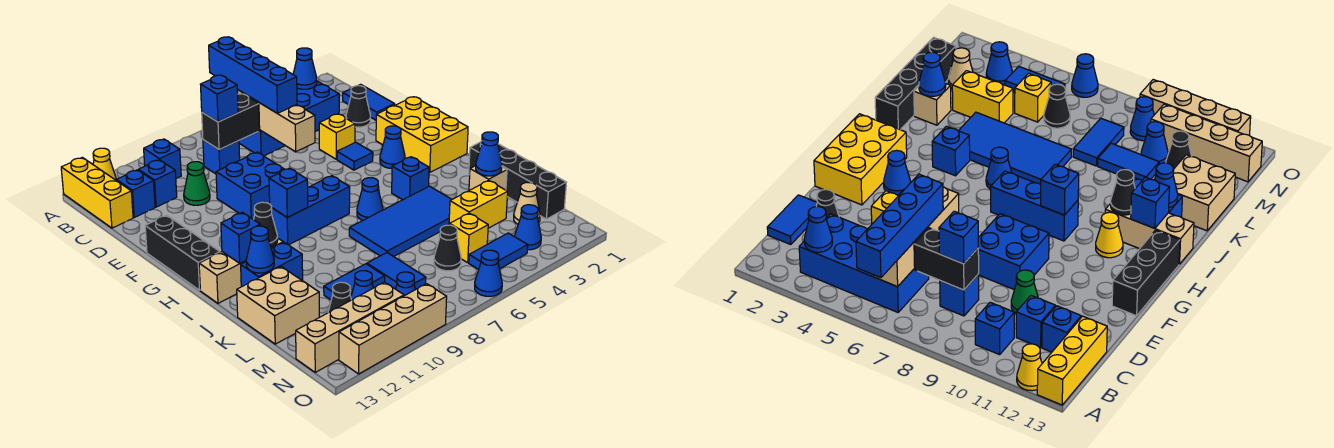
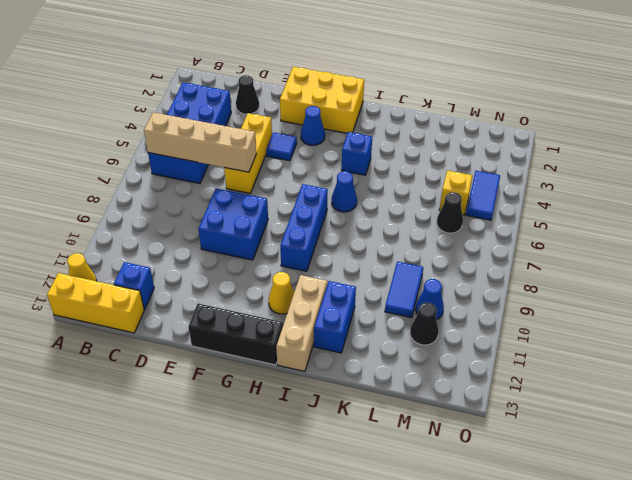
yellow 1x3 brick [224,113,272,193] -> yellow 1x1 brick [319,114,355,159]
none -> blue 1x1 brick [144,139,181,178]
none -> blue 1x2 tile [343,84,395,120]
none -> blue 1x1 brick [203,140,240,174]
none -> blue 1x1 brick [139,160,177,207]

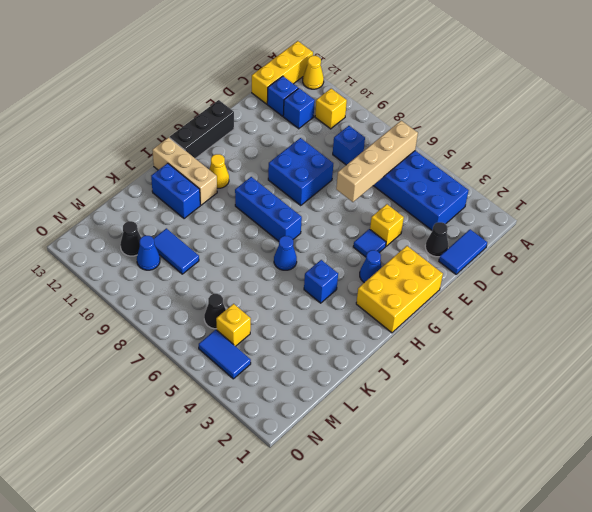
yellow 1x1 brick [315,89,347,129] -> blue 1x1 brick [144,139,181,178]
none -> green 1x1 cone [184,162,210,205]
none -> black 1x4 brick [469,141,566,219]
none -> blue 2x4 tile [349,186,452,257]
none -> tan 1x1 brick [469,166,507,190]

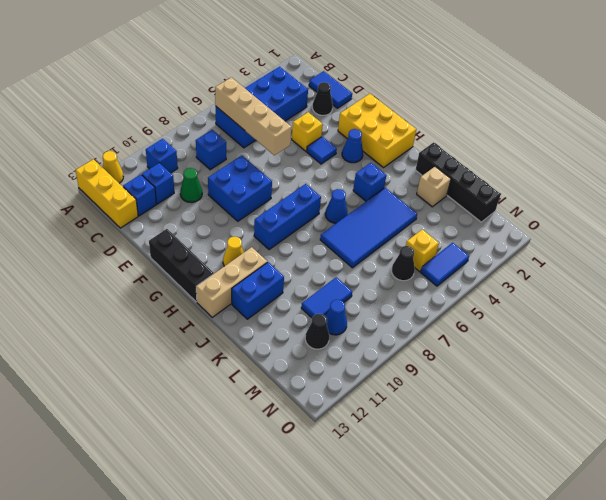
none -> tan 2x2 brick [237,267,319,344]
none -> yellow 1x2 brick [449,180,508,228]
none -> blue 1x2 tile [367,253,426,290]
none -> tan 1x1 cone [514,182,540,224]

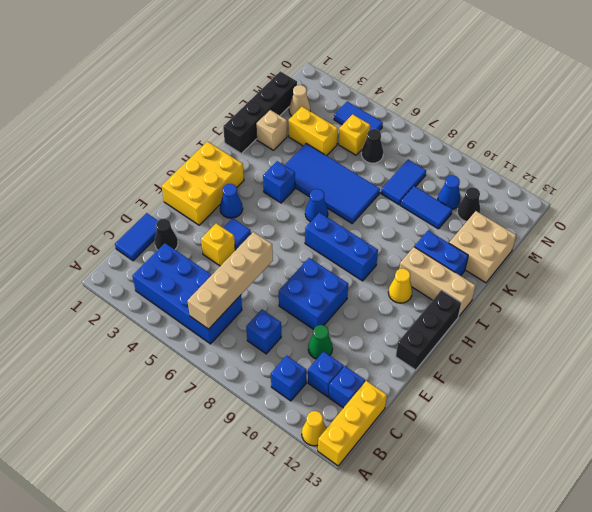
none -> blue 1x1 cone [515,205,541,250]
none -> blue 1x1 cone [396,272,415,296]
none -> tan 1x4 brick [296,282,404,372]
none -> blue 1x1 cone [475,250,502,296]

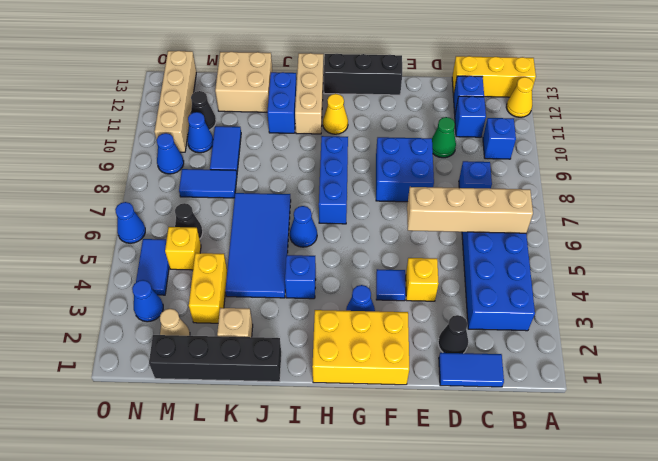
none -> tan 1x4 brick [339,284,447,374]
none -> blue 1x1 cone [293,48,317,89]
none -> black 1x2 brick [202,94,260,150]
none -> blue 1x1 brick [269,168,308,217]

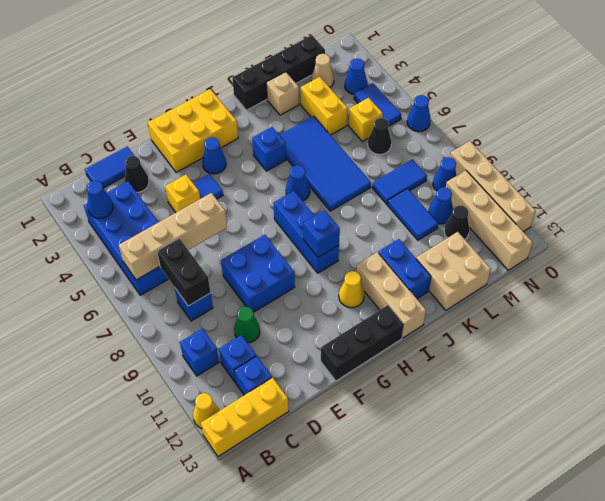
none -> black 1x1 cone [254,202,278,247]
none -> blue 1x1 brick [221,212,260,263]
none -> blue 1x1 cone [246,226,274,273]
none -> blue 1x1 cone [476,132,502,176]

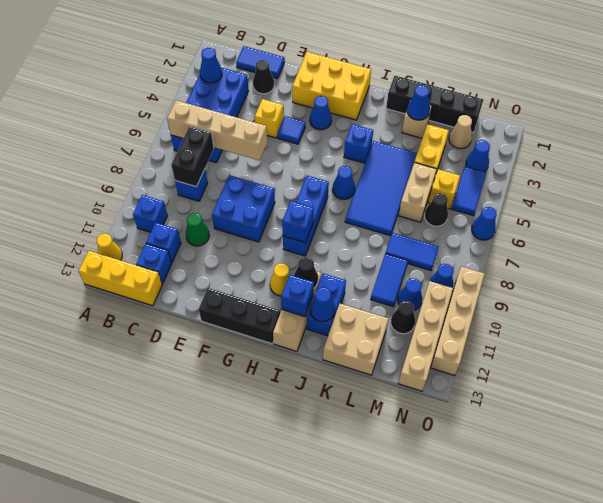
tan 1x2 brick [399,163,436,222] -> none
none -> blue 1x4 brick [209,37,297,113]
none -> blue 1x1 brick [200,75,238,122]

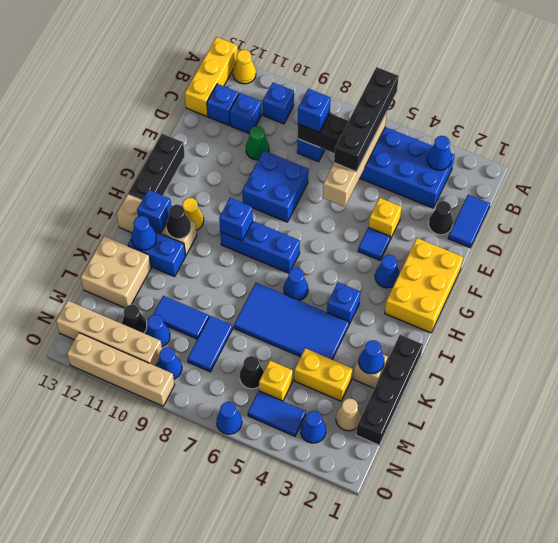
black 1x4 brick [334,67,399,172] -> blue 1x4 brick [209,37,297,113]

